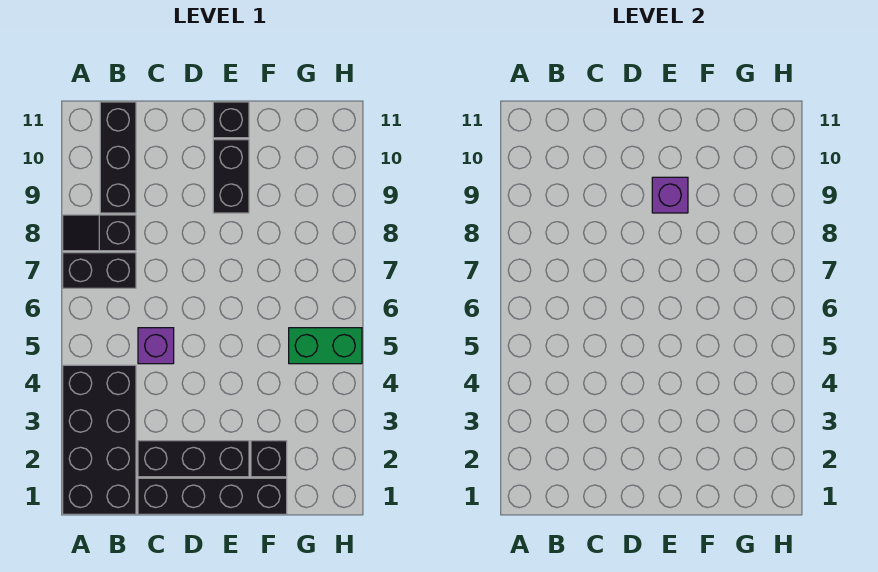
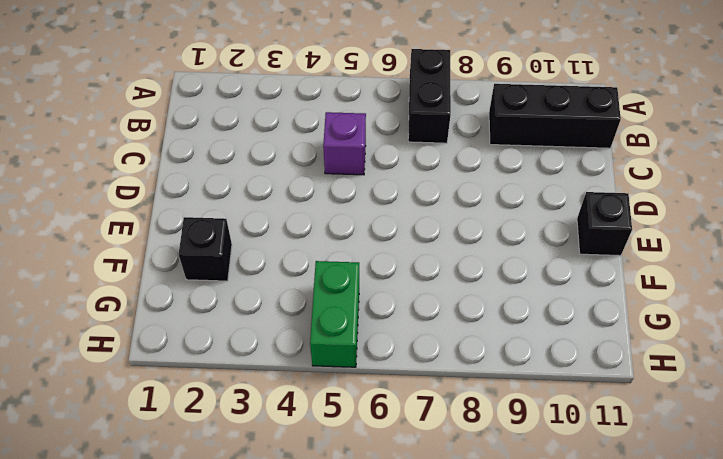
none -> black 2x4 brick [63,365,136,514]
none -> black 1x2 slope [63,215,136,251]
none -> black 1x4 brick [138,478,287,514]

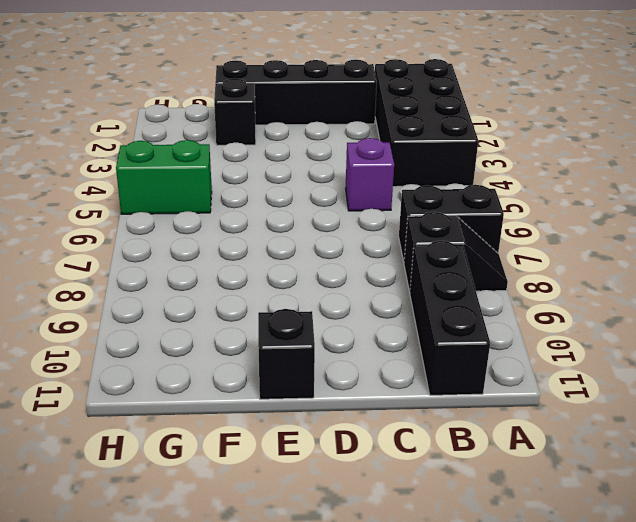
none -> black 1x3 brick [138,441,249,477]
none -> black 1x2 brick [213,140,249,213]
none -> purple 1x1 brick [652,177,688,213]

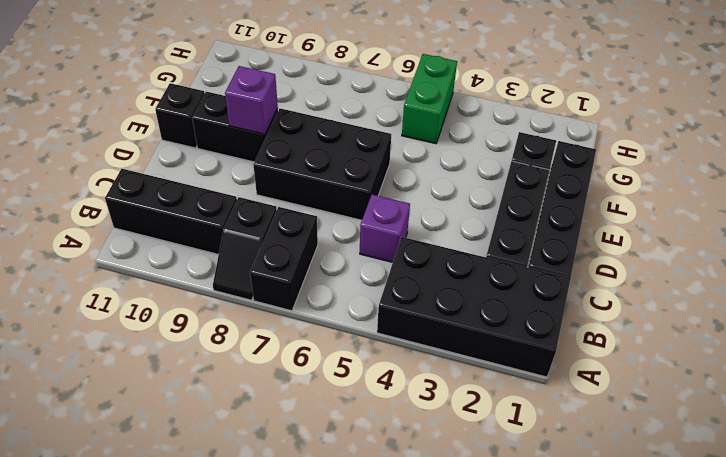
black 2x3 brick [254,108,391,220] -> none

